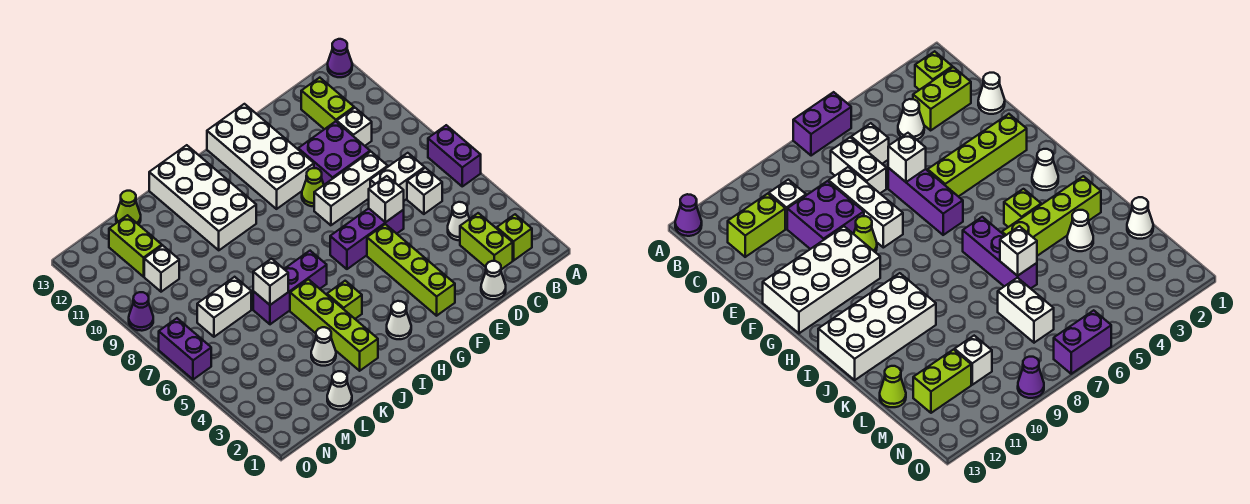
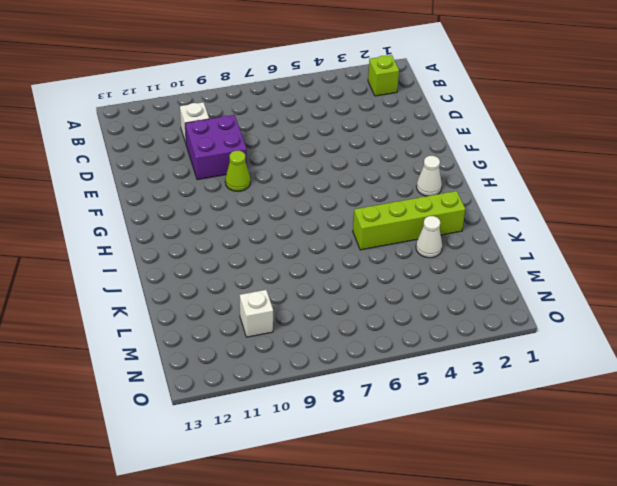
none -> purple 1x2 brick [428,125,481,186]
none -> purple 1x1 cone [328,39,352,77]
none -> lime 1x2 brick [460,213,513,269]
none -> white 1x1 cone [448,202,469,240]

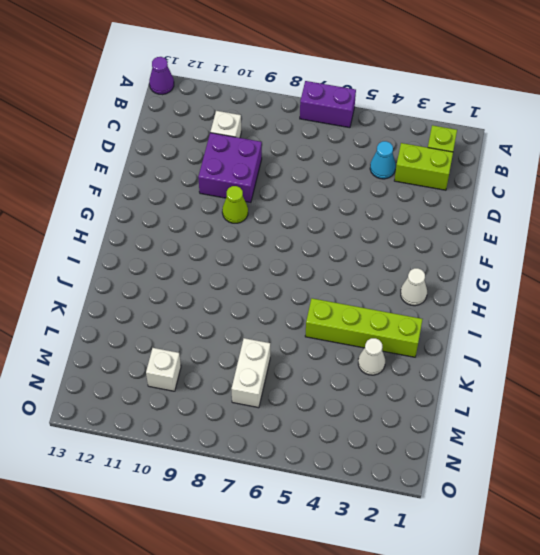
cyan 1x1 cone [370,141,396,179] -> white 1x1 cone [448,202,469,240]
none -> white 1x1 brick [407,168,442,214]
none -> white 1x2 brick [370,153,425,201]
none -> lime 1x2 brick [301,78,354,129]
none -> white 1x1 cone [481,261,506,299]

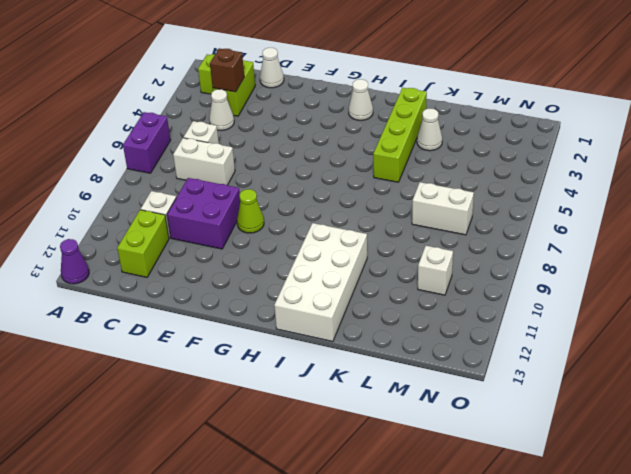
brown 1x1 brick [210,48,244,92] -> none
none -> white 1x3 brick [314,152,388,225]
none -> purple 1x3 brick [330,208,404,269]
none -> lime 1x4 brick [367,224,455,316]
none -> white 2x4 brick [207,104,314,209]

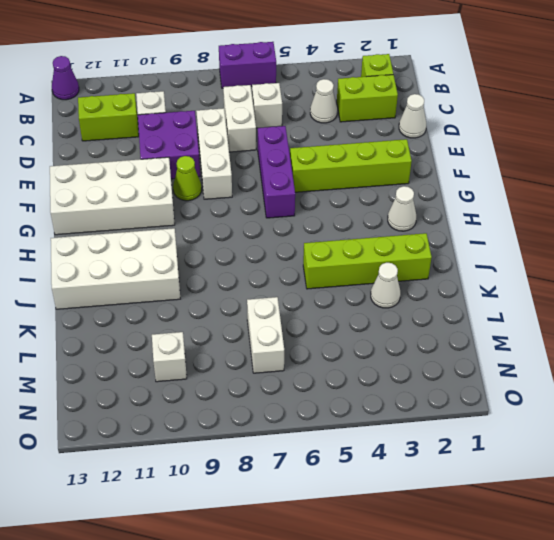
none -> lime 1x1 brick [327,281,362,319]
none -> purple 1x3 brick [253,251,327,324]
none -> white 1x1 cone [327,371,352,410]
none -> lime 1x1 cone [116,191,141,225]

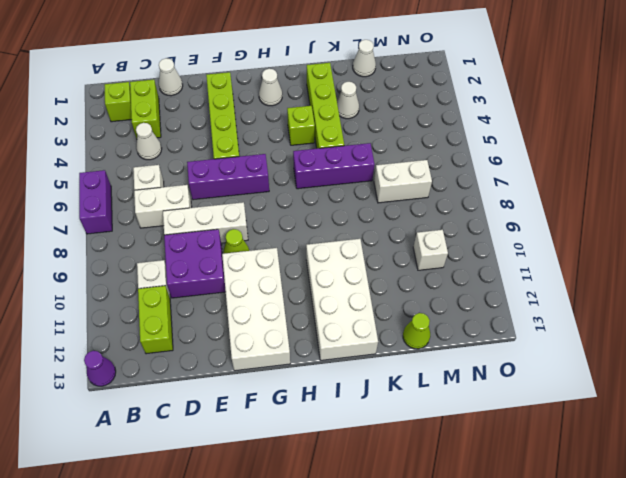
none -> lime 1x2 brick [109,215,162,277]
none -> purple 1x2 brick [159,318,211,379]
none -> purple 1x1 cone [129,292,153,331]
none -> white 1x1 brick [369,176,404,222]

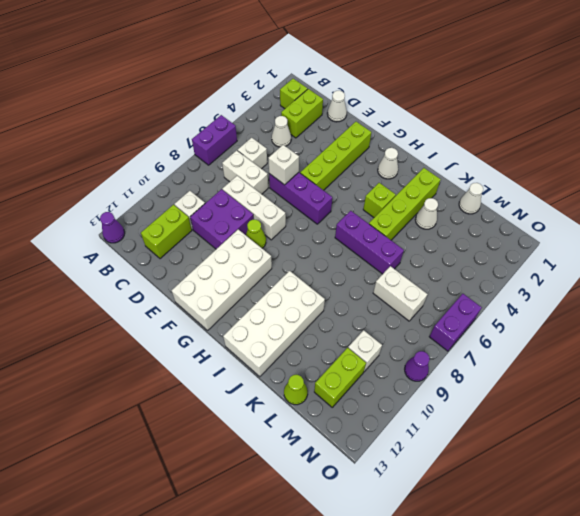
none -> white 1x1 brick [253,259,288,305]

